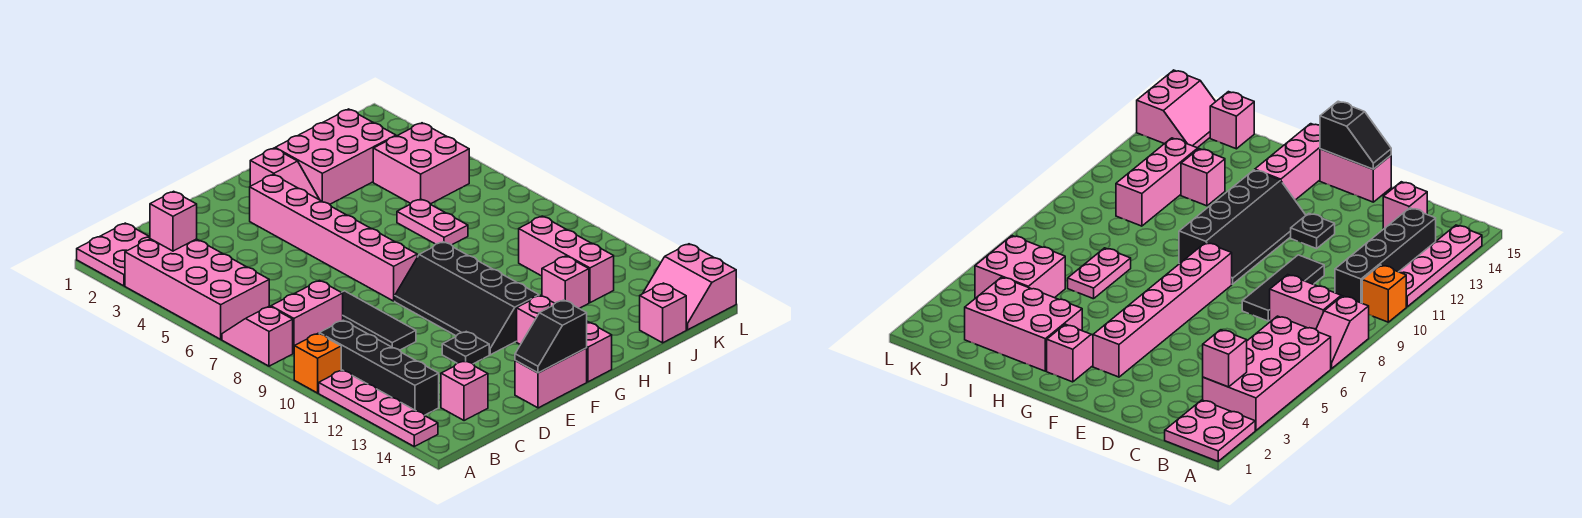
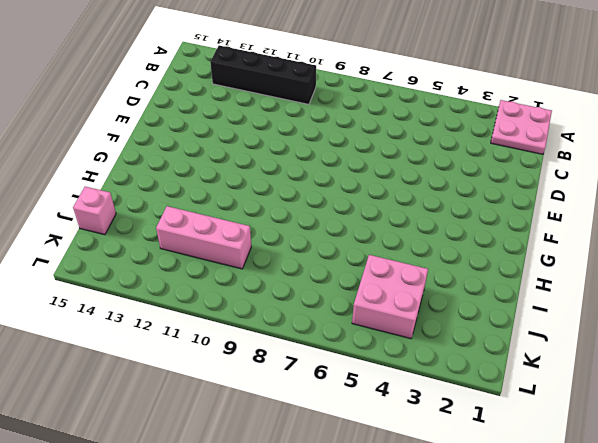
none -> pink 2x4 brick [125,239,269,339]
none -> pink 1x2 slope [222,306,293,366]
none -> orange 1x1 brick [294,333,341,393]

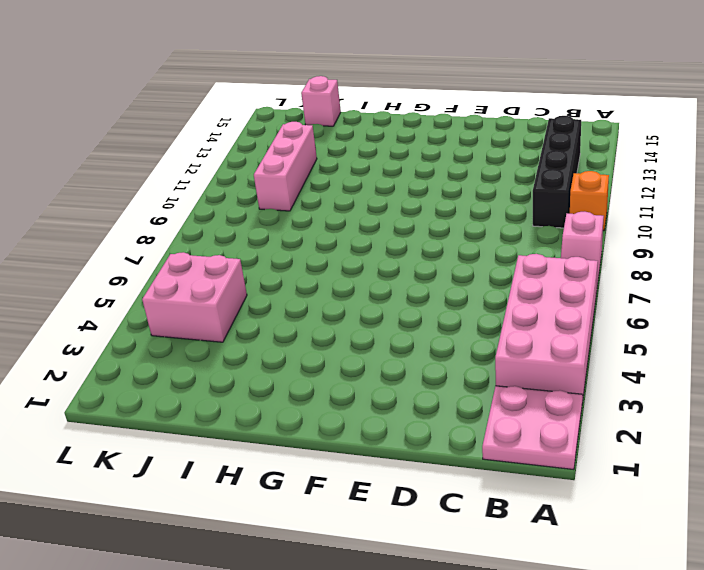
none -> pink 1x4 plate [319,370,438,446]
none -> pink 1x2 brick [271,280,343,353]
none -> pink 1x1 brick [441,361,488,421]

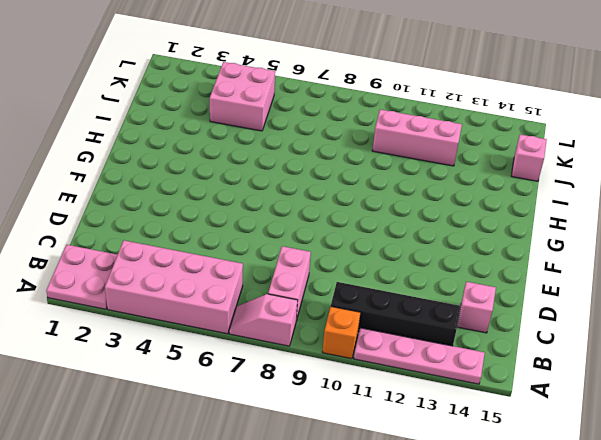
none -> black 1x3 tile [342,291,416,350]
none -> black 1x1 plate [442,332,489,364]
none -> pink 1x2 brick [515,348,587,408]

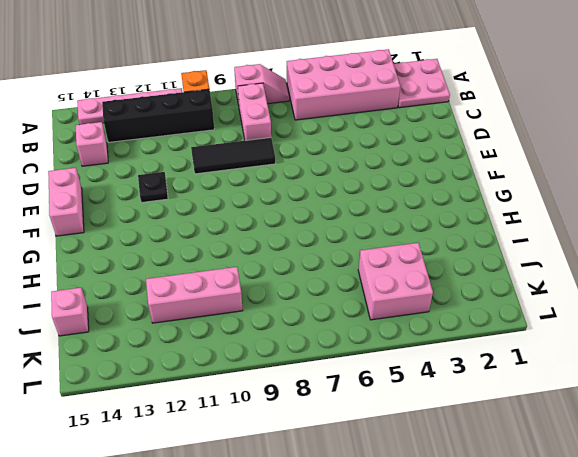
none -> pink 1x6 brick [250,175,417,301]
none -> black 2x4 slope [395,242,539,355]
none -> pink 1x2 slope [250,148,320,200]

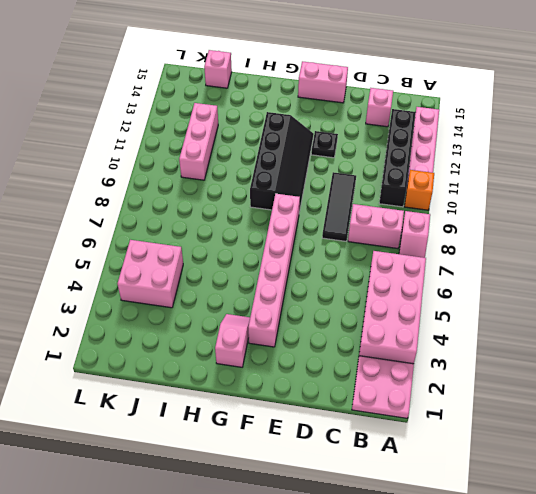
none -> pink 1x3 brick [517,295,612,382]
none -> pink 2x3 brick [275,109,396,204]
none -> pink 1x2 plate [397,199,468,245]

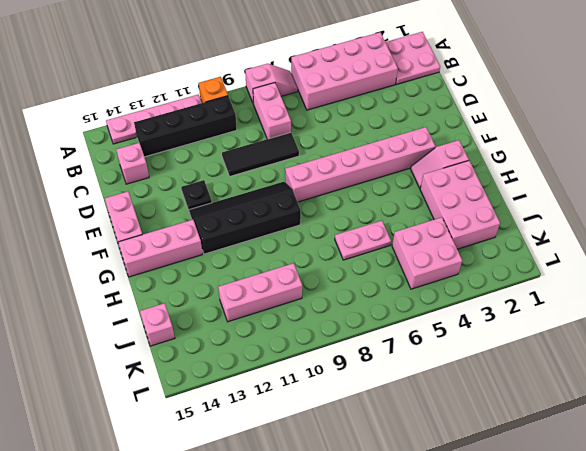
none -> pink 1x1 brick [542,256,589,309]
none -> pink 2x2 slope [643,244,736,330]
none -> pink 1x1 brick [150,191,197,251]

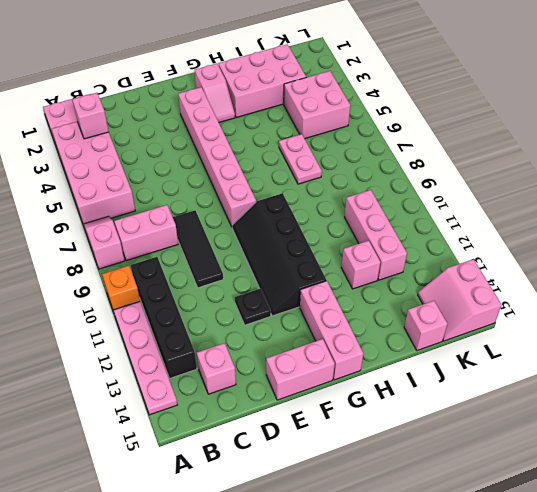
none -> black 1x2 slope [515,300,587,373]

